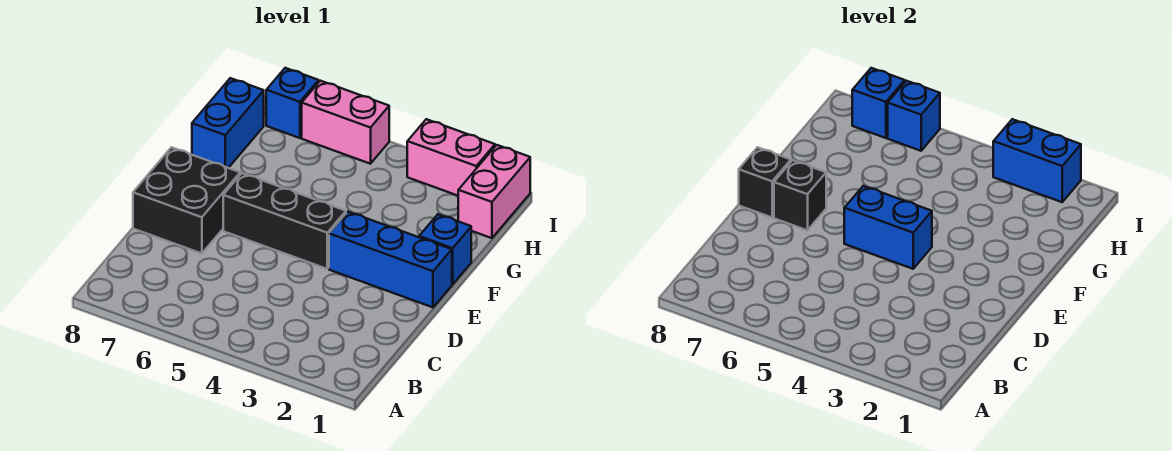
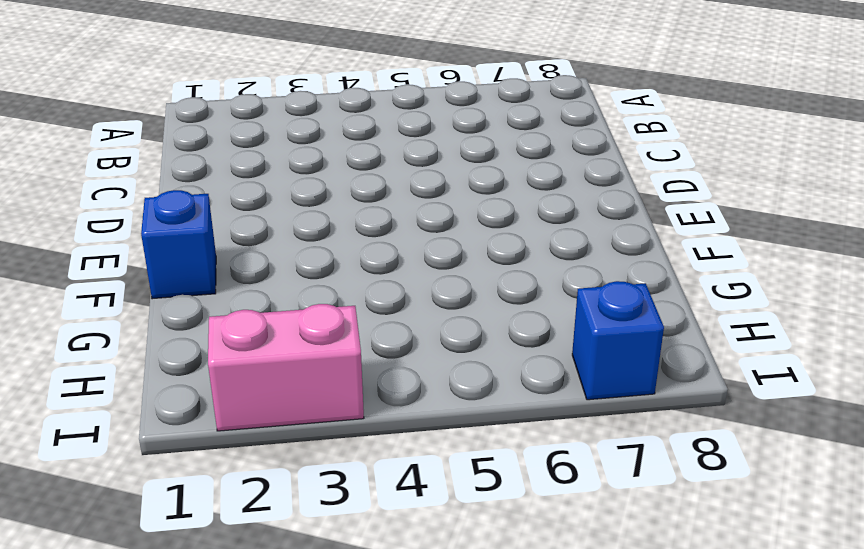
none -> black 2x2 brick [133,147,240,254]
none -> blue 1x3 brick [329,212,452,307]
none -> black 1x3 brick [223,173,346,269]

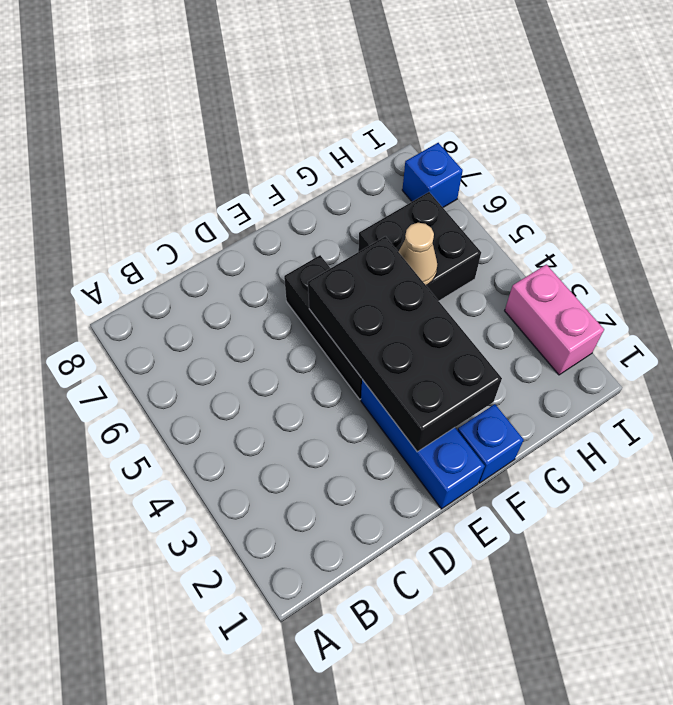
black 2x4 brick [308,236,502,452] -> blue 1x2 brick [844,186,932,269]
black 2x2 brick [358,192,481,301] -> black 2x2 brick moved to [133,147,240,254]
tan 1x1 cone [399,223,437,285] -> none
none -> blue 1x2 brick [192,78,264,168]
none -> pink 1x2 brick [458,145,530,238]
none -> pink 1x2 brick [302,81,389,164]

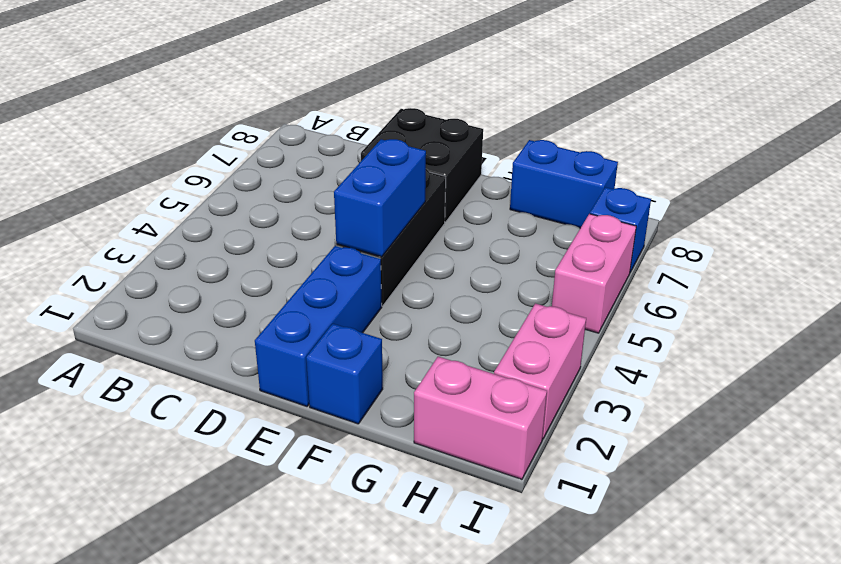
none -> black 1x1 brick [774,160,826,230]
none -> black 1x1 brick [739,147,791,217]
none -> blue 1x2 brick [993,119,1081,202]

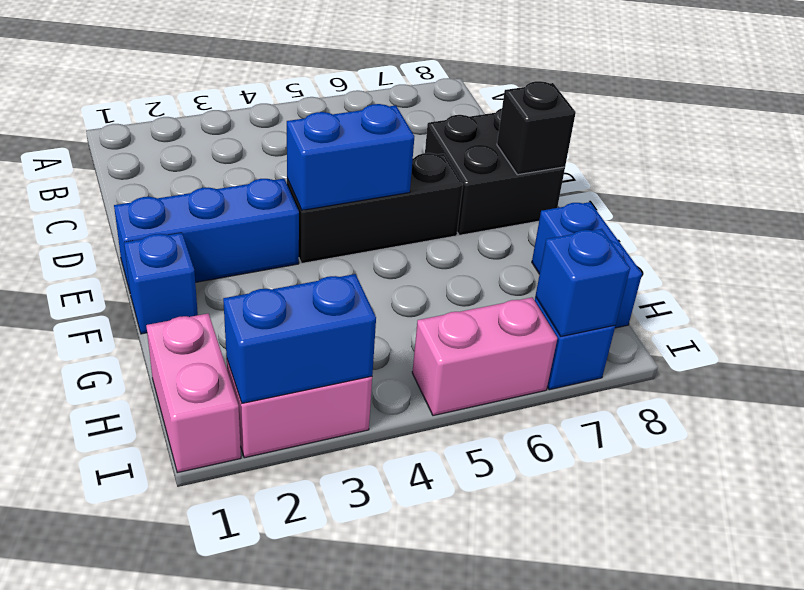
none -> black 1x1 brick [774,160,826,230]
none -> blue 1x1 brick [888,81,940,151]

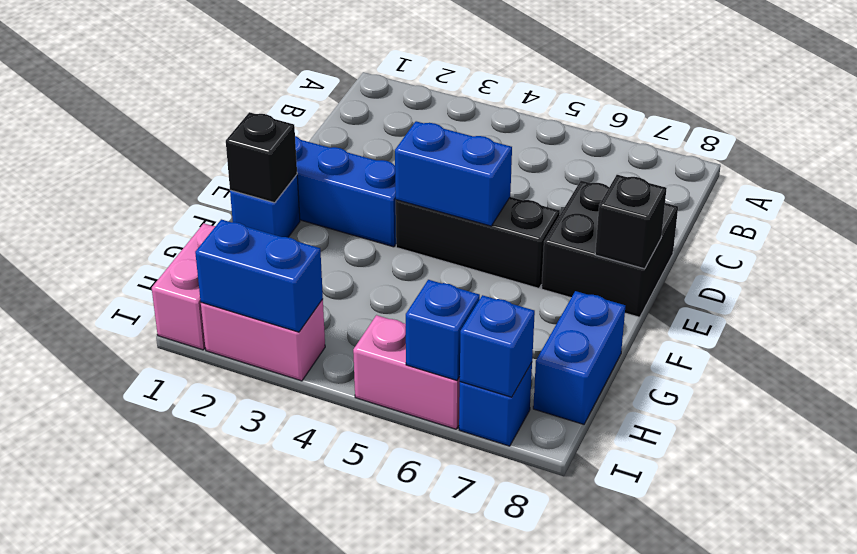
black 1x1 brick [226,112,297,203] -> black 1x1 brick moved to [774,160,826,230]

